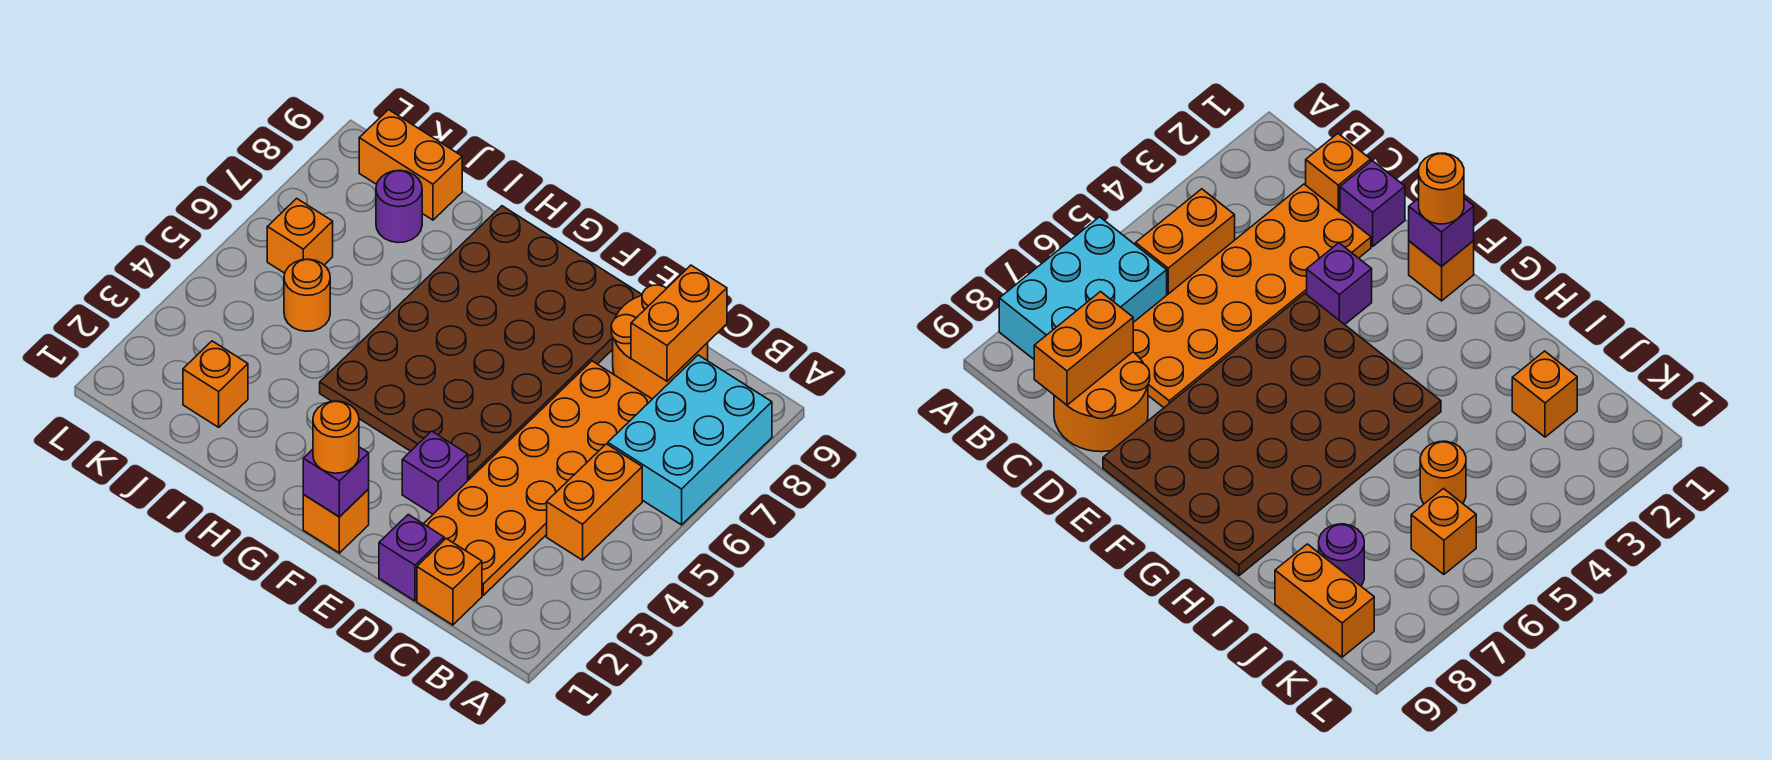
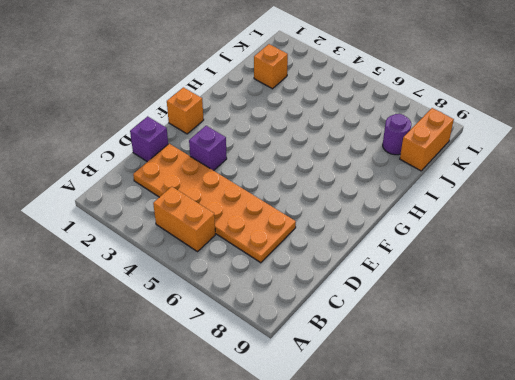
none -> cyan 2x3 brick [608,355,772,525]
none -> orange 1x1 brick [417,539,482,625]
none -> orange 2x2 round brick [611,285,708,399]

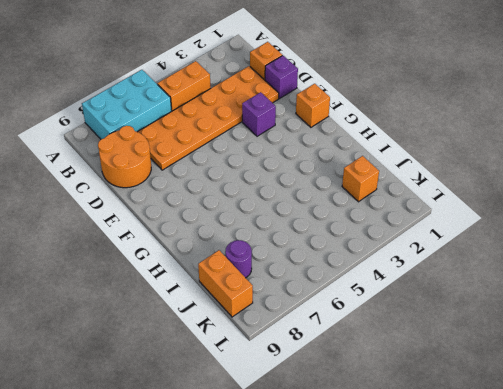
none -> brown 4x6 plate [320,206,642,480]
none -> orange 1x1 round brick [284,259,330,331]
none -> orange 1x1 brick [267,198,333,273]

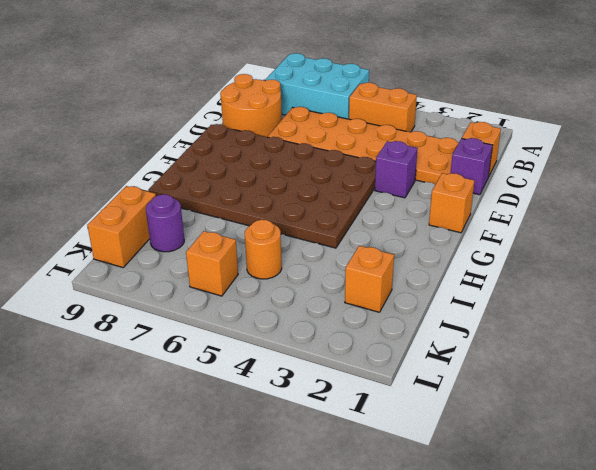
none -> orange 1x2 brick [631,265,727,381]
none -> purple 1x1 brick [303,447,369,517]
none -> orange 1x1 round brick [313,401,359,473]

